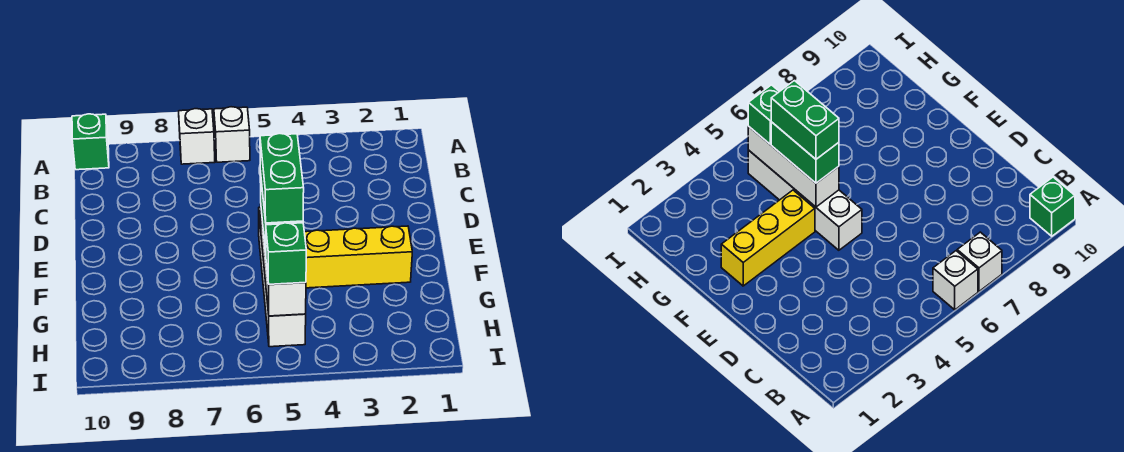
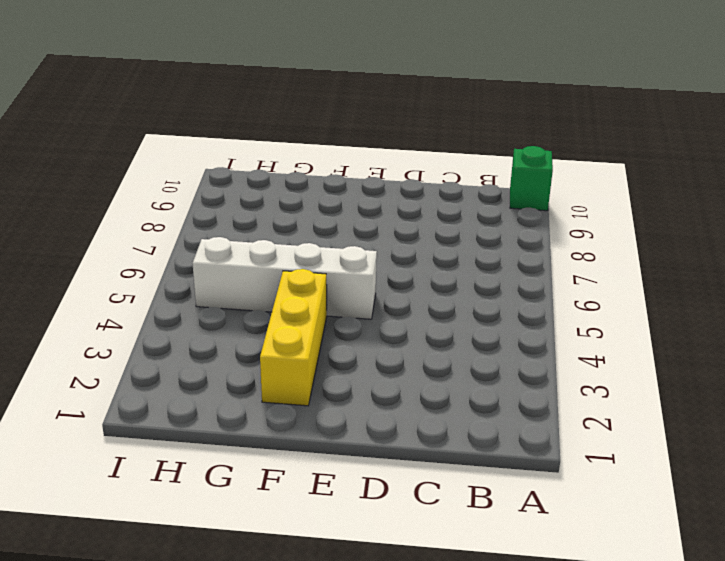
none -> white 1x1 brick [214,107,250,162]
none -> white 1x1 brick [179,109,215,164]

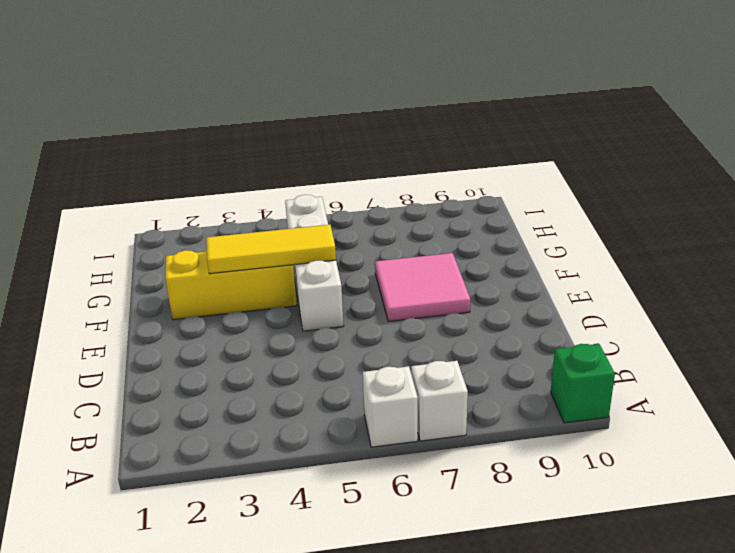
pink 2x2 tile [375,253,470,322] -> none
yellow 1x3 tile [206,225,336,274] -> white 1x3 brick [261,211,306,316]
none -> green 1x2 brick [771,122,839,183]
none -> green 1x1 brick [266,223,306,284]

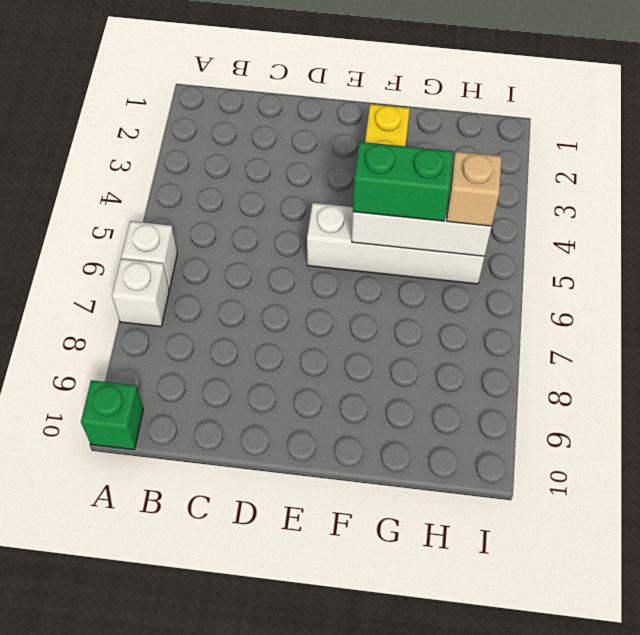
tan 1x1 brick [447,152,502,226] -> green 1x1 brick [266,223,306,284]
none -> green 1x2 brick [260,133,304,223]

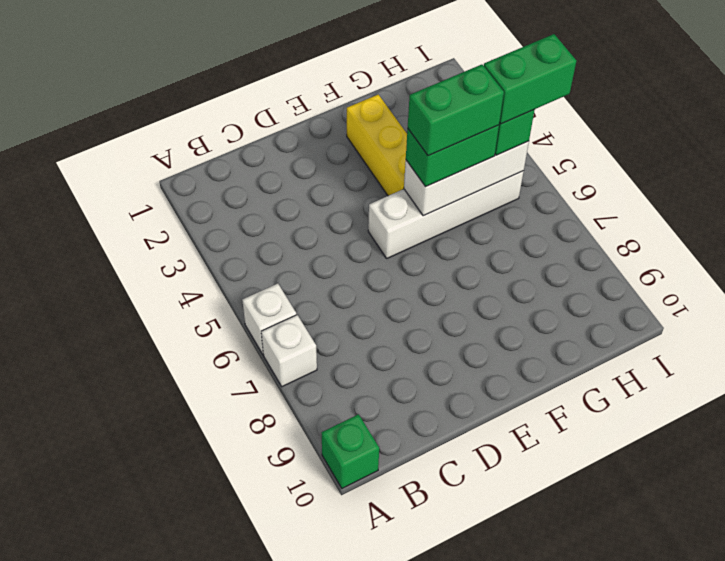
green 1x2 brick [484,34,576,124] -> none

